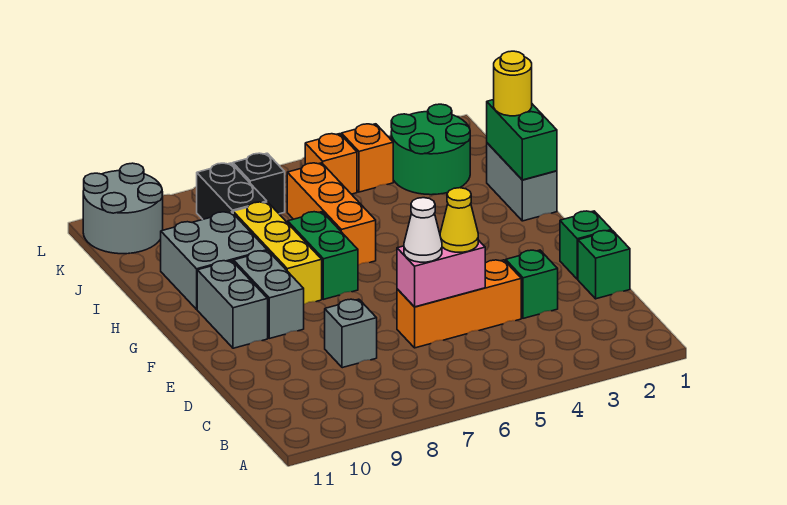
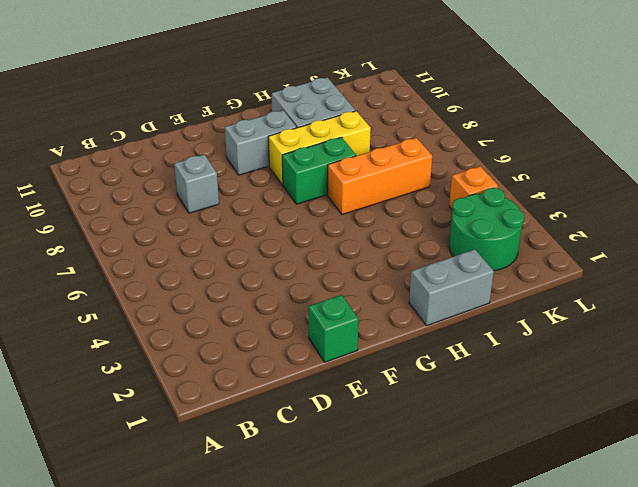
none -> green 1x1 brick [578,231,630,299]
none -> green 1x1 brick [506,250,558,318]
none -> orange 1x3 brick [397,260,521,348]

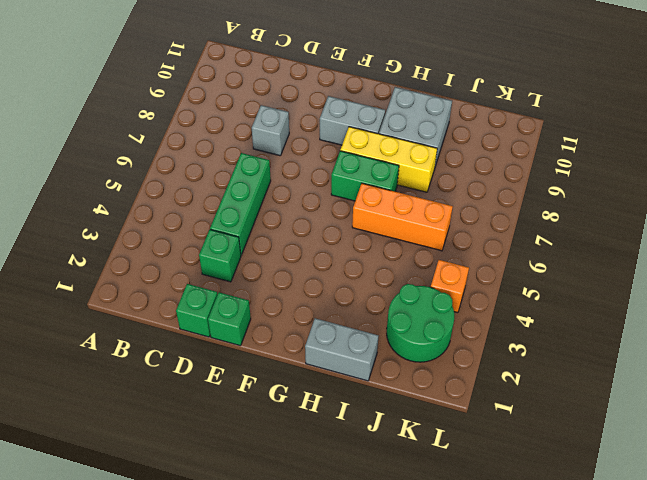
green 1x3 brick [210,153,271,255] -> orange 1x3 brick [397,260,521,348]
none -> grey 1x2 brick [197,261,268,348]
none -> black 1x2 brick [197,163,267,219]
none -> orange 1x1 brick [305,134,357,194]

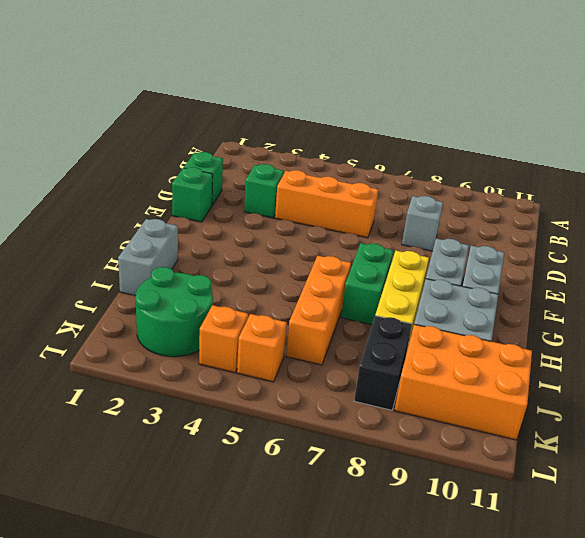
orange 2x3 brick [394,324,532,440] -> grey 2x2 round brick [83,163,163,254]
none -> black 1x1 brick [233,153,285,214]
none -> pink 1x2 brick [397,240,485,307]
none -> green 1x2 brick [487,100,557,180]

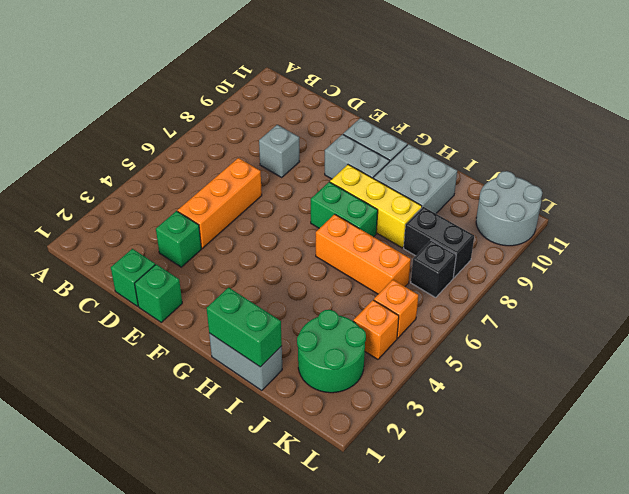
none -> pink 1x2 brick [397,240,485,307]
none -> yellow 1x1 cone [440,188,478,252]
none -> white 1x1 cone [404,198,442,262]

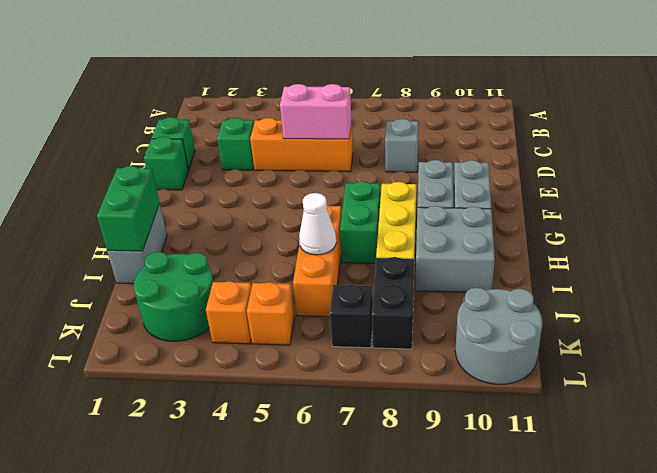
white 1x1 cone [299,193,336,255] -> white 1x1 cone moved to [404,198,442,262]
none -> yellow 1x1 cone [440,188,478,252]
none -> yellow 1x1 round brick [494,51,532,116]

